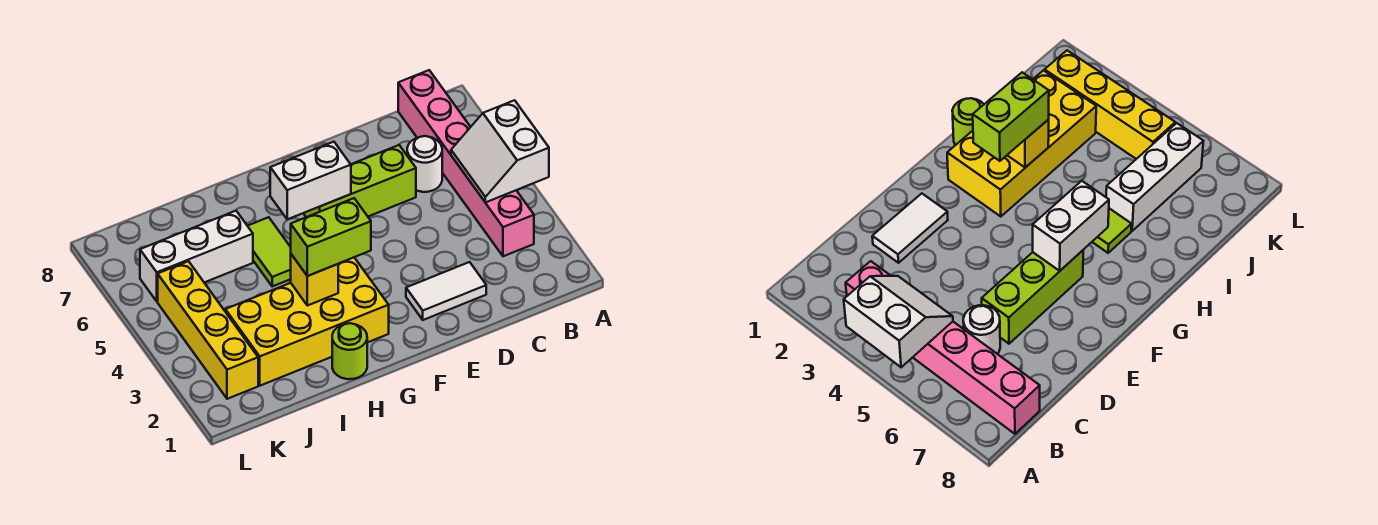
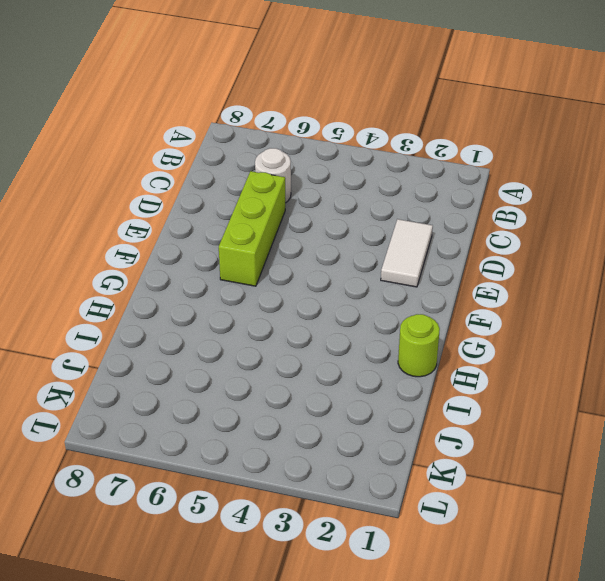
none -> pink 1x6 brick [398,70,534,256]
none -> yellow 2x4 brick [225,258,389,386]
none -> lime 1x2 tile [248,217,291,286]

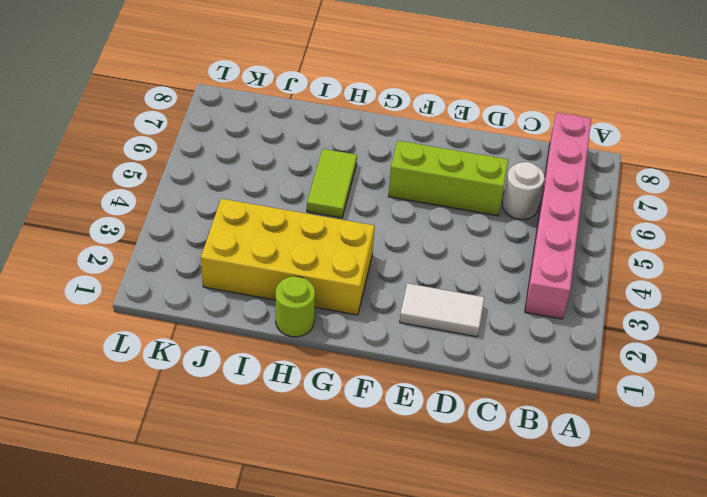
none -> white 1x3 brick [140,211,253,301]
none -> yellow 1x4 brick [158,261,258,399]
none -> white 2x2 slope [451,100,549,202]

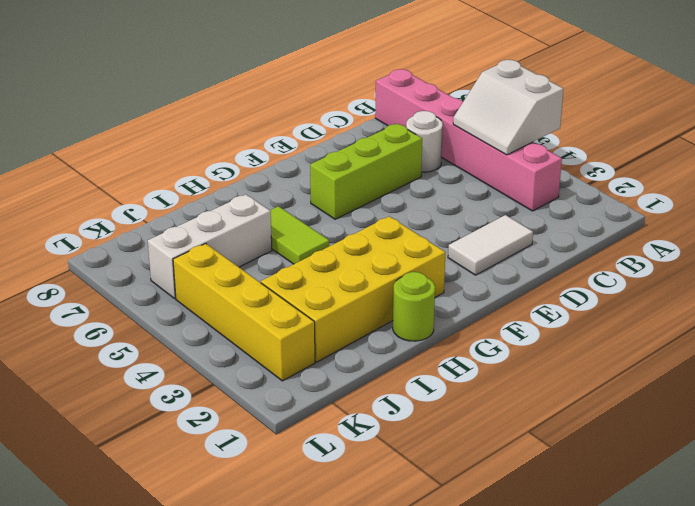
none -> white 1x2 brick [270,142,351,219]
none -> yellow 1x1 brick [291,254,338,306]
none -> lime 1x2 brick [291,198,371,276]

